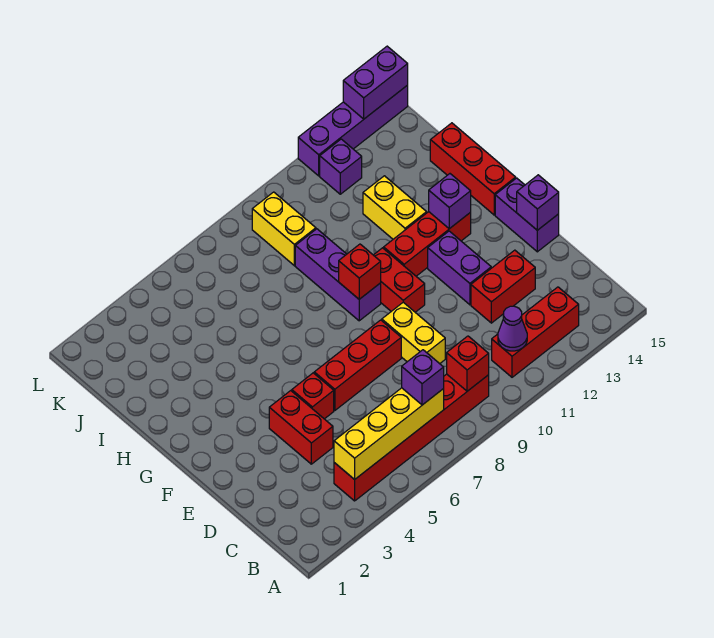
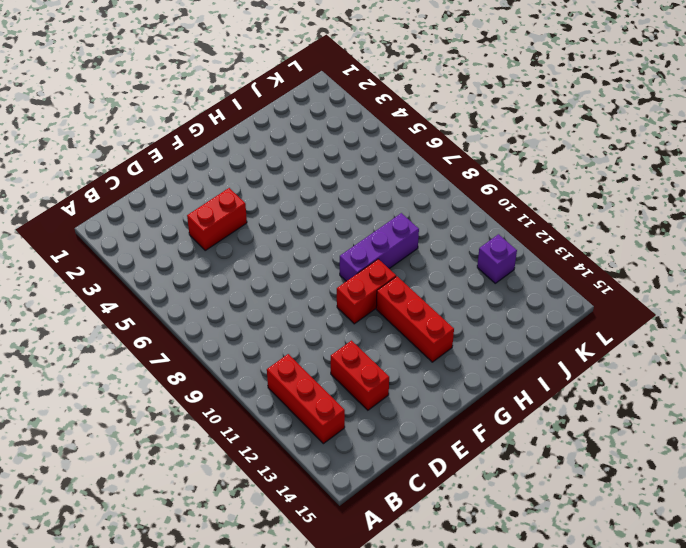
none -> red 1x6 brick [334,374,489,501]
none -> yellow 1x2 brick [382,302,445,364]
none -> red 1x1 brick [292,373,334,419]

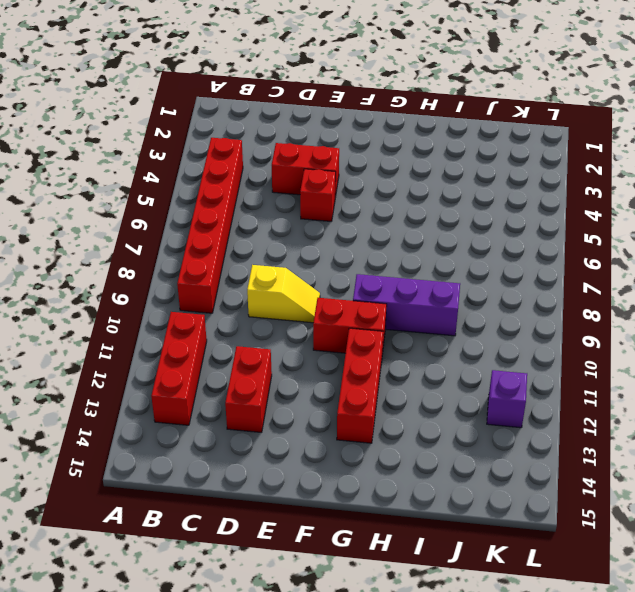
yellow 1x2 slope [247,265,320,323] -> yellow 1x2 brick [382,302,445,364]
none -> red 1x3 brick [314,320,401,410]
none -> purple 1x2 brick [428,231,491,305]
none -> purple 1x2 brick [495,178,559,252]

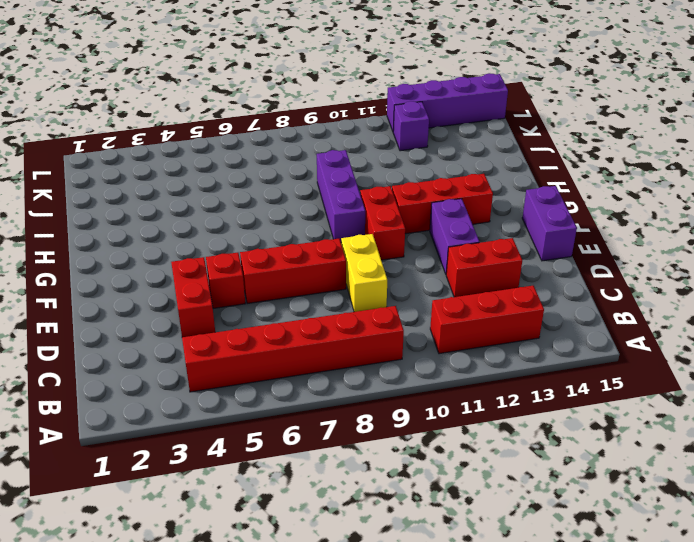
none -> red 1x3 brick [430,123,516,215]
none -> yellow 1x2 brick [363,176,427,239]
none -> yellow 1x2 brick [252,192,316,266]

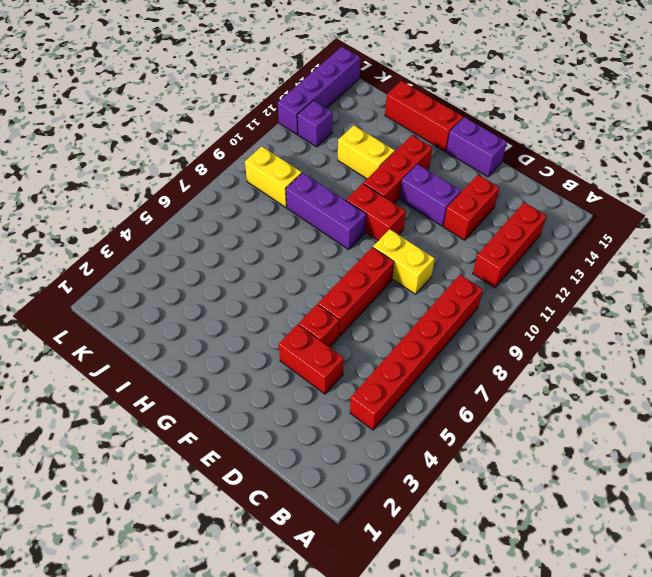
none -> yellow 1x4 brick [334,388,444,480]
none -> red 1x1 brick [447,336,489,391]
none -> purple 1x1 cone [498,306,527,351]

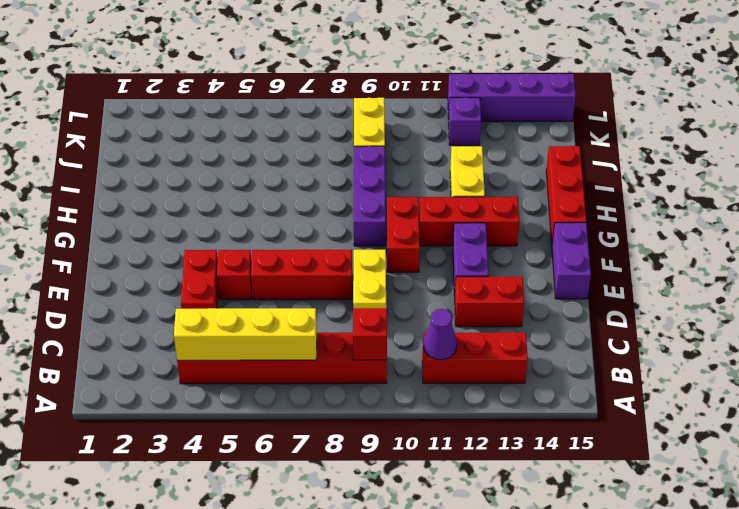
none -> purple 1x1 brick [517,175,559,230]
none -> red 1x1 brick [339,244,381,299]
none -> purple 1x1 brick [429,174,471,229]

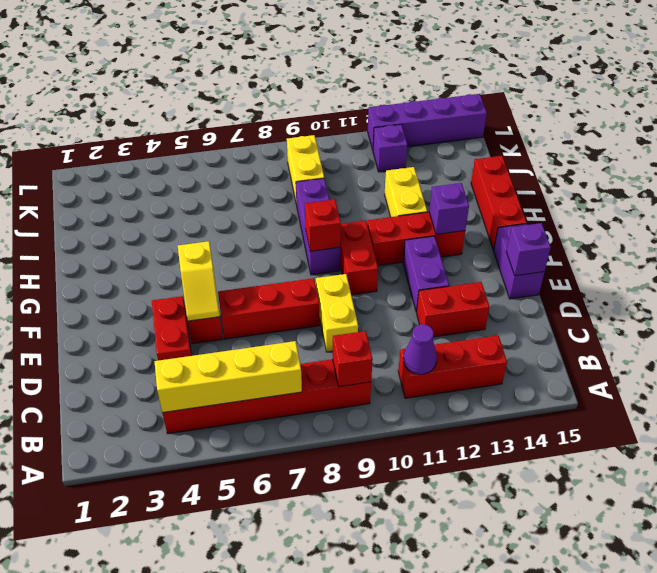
yellow 1x2 slope [178,241,220,321] -> none
none -> purple 1x2 brick [343,46,408,119]
none -> purple 1x1 brick [402,350,444,405]

